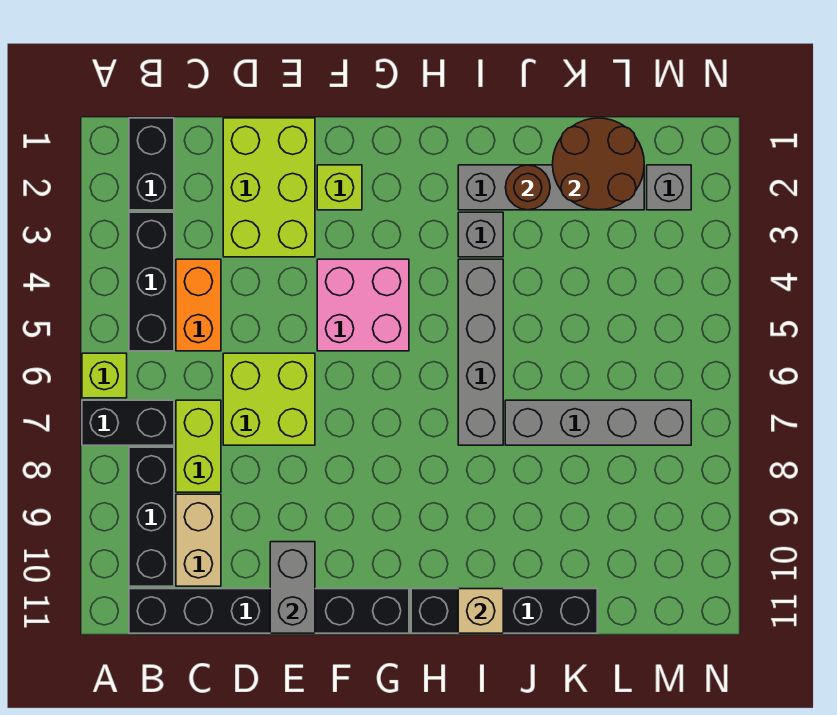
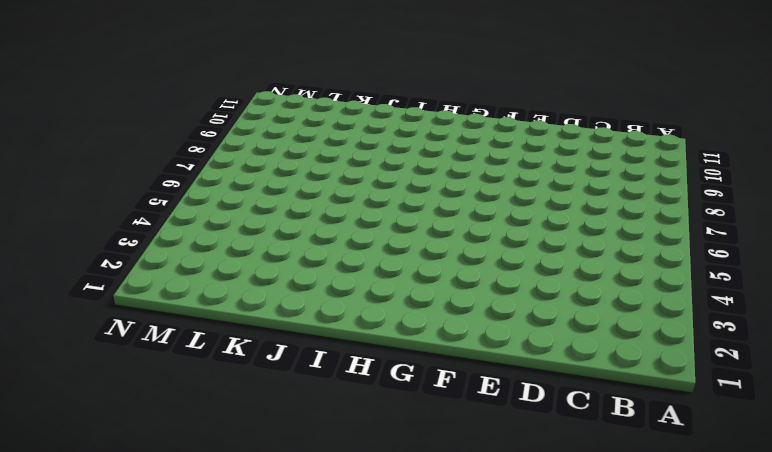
none -> lime 1x1 brick [82,353,127,398]
none -> black 1x2 brick [82,400,174,445]
none -> black 1x2 brick [129,118,174,210]

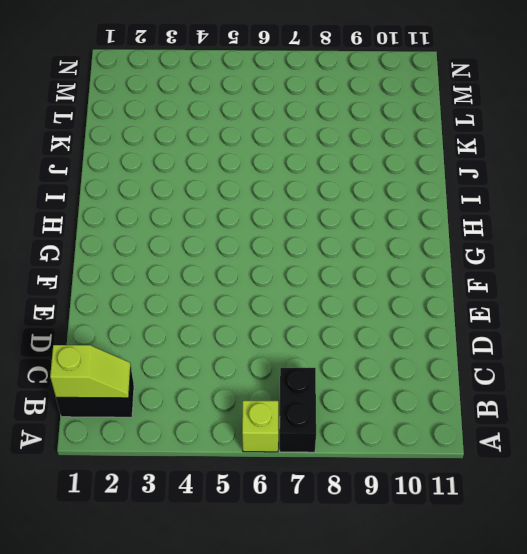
lime 1x2 slope [50,345,131,398] -> none
none -> black 1x3 brick [129,212,174,351]
none -> black 1x3 brick [129,447,174,586]
none -> black 1x6 brick [129,589,409,633]

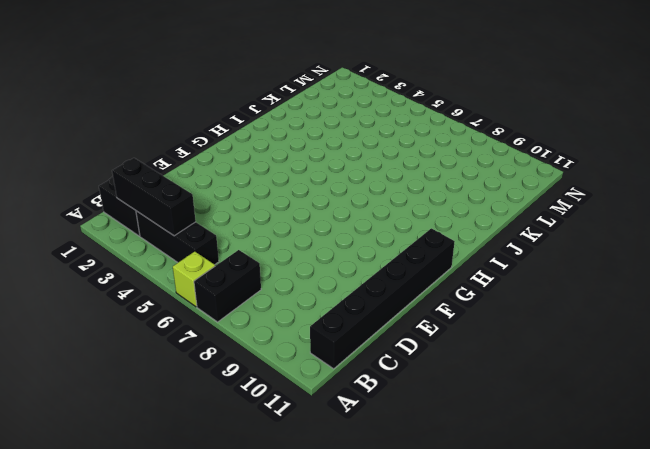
black 1x3 brick [112,158,196,236] -> black 1x3 brick moved to [129,447,174,586]
none -> orange 1x2 brick [176,259,221,351]
none -> lime 1x2 brick [176,400,221,492]
none -> tan 1x2 brick [176,494,221,586]

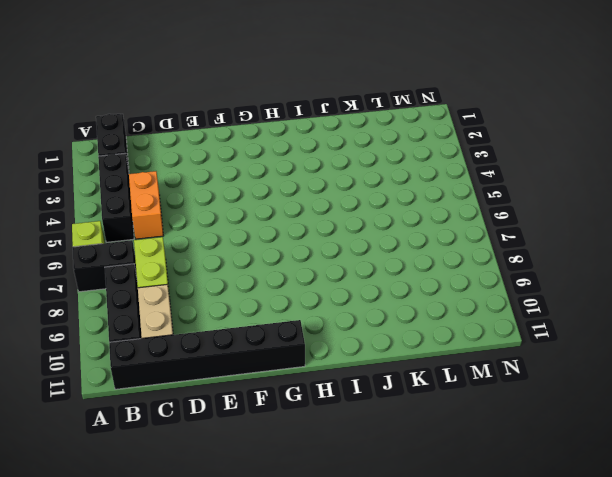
none -> lime 2x3 brick [223,118,315,257]
none -> lime 2x2 brick [223,353,315,445]
none -> lime 1x1 brick [317,165,362,210]

